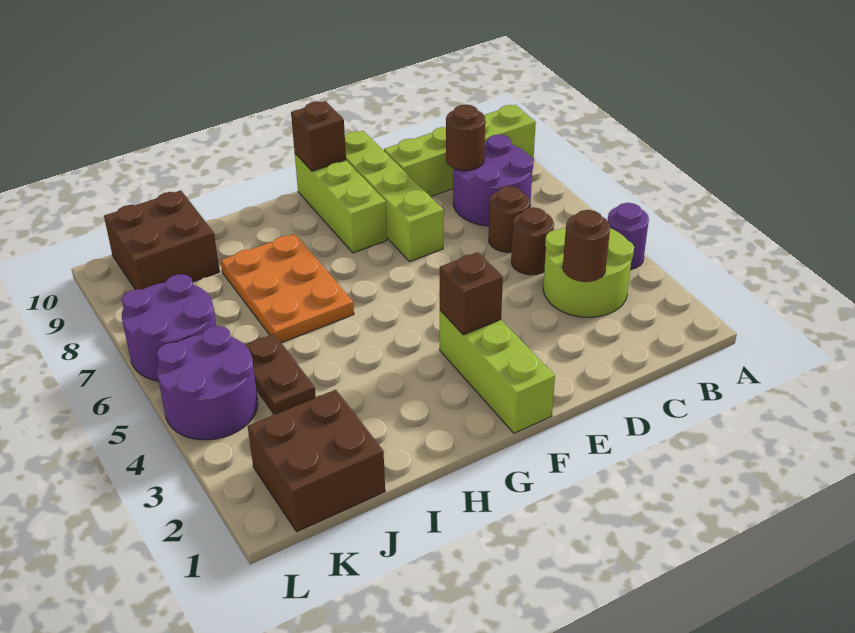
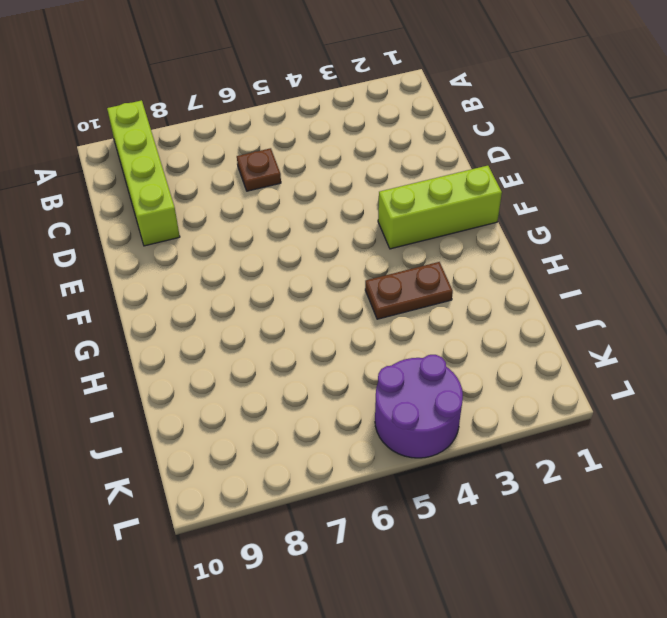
brown 1x1 plate [237,148,281,191] -> brown 1x1 round brick [489,186,530,252]
brown 1x2 plate [365,262,453,319] -> brown 1x2 plate moved to [245,334,316,414]
none -> purple 1x1 round brick [608,203,649,270]
none -> lime 2x2 round brick [543,227,634,317]
none -> purple 2x2 round brick [453,134,534,226]

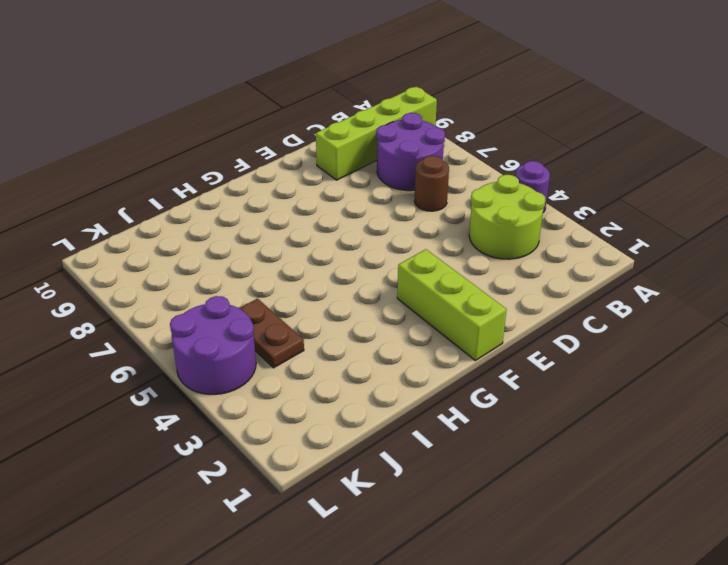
none -> brown 1x1 round brick [511,208,554,275]
none -> lime 1x4 brick [345,131,444,262]
none -> lime 1x3 brick [295,154,387,253]

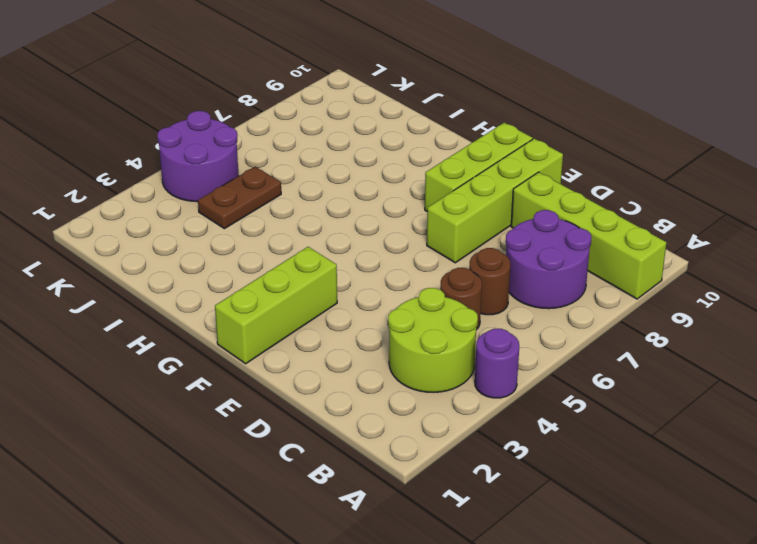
none -> orange 2x3 plate [221,234,354,343]
none -> brown 2x2 brick [248,390,385,532]
none -> brown 2x2 brick [104,190,220,290]

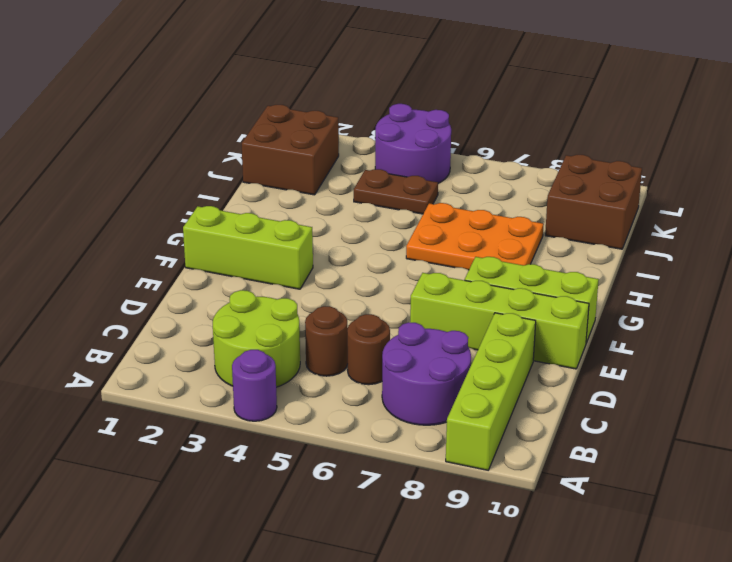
none -> purple 2x2 round brick [122,274,216,381]
none -> brown 1x1 round brick [563,210,610,282]
none -> brown 1x1 round brick [446,105,485,170]

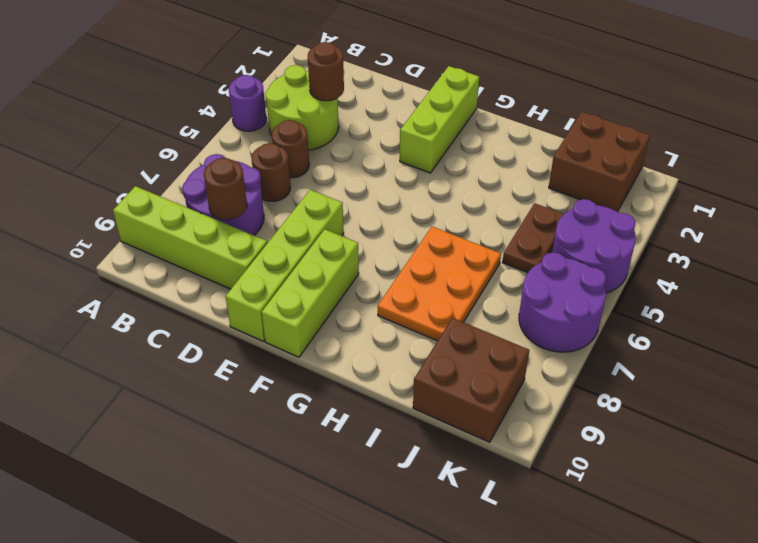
none -> brown 1x1 brick [440,252,503,335]
none -> brown 1x1 brick [291,101,346,171]

